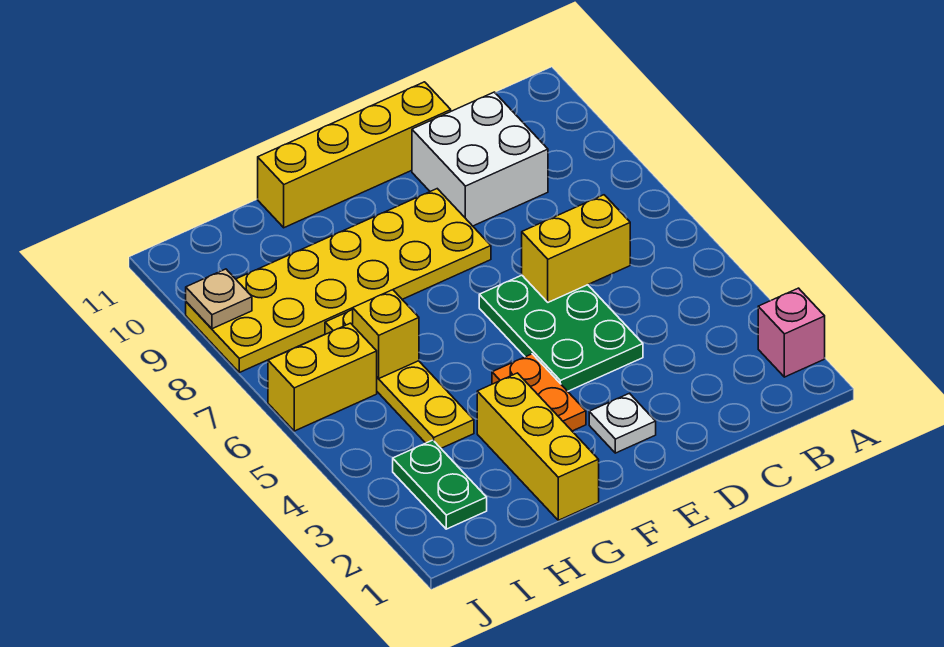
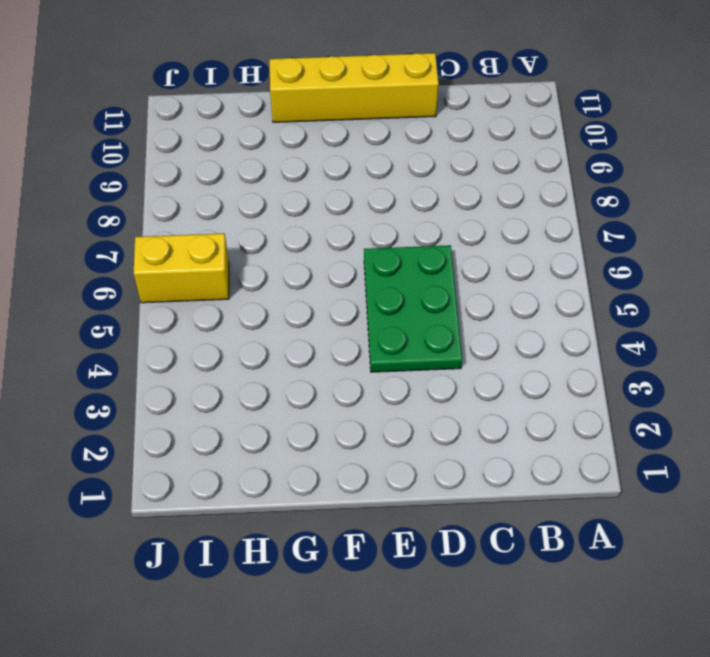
none -> pink 1x1 brick [758,288,825,377]
none -> white 2x2 brick [412,92,548,226]
none -> white 1x1 plate [589,393,656,453]

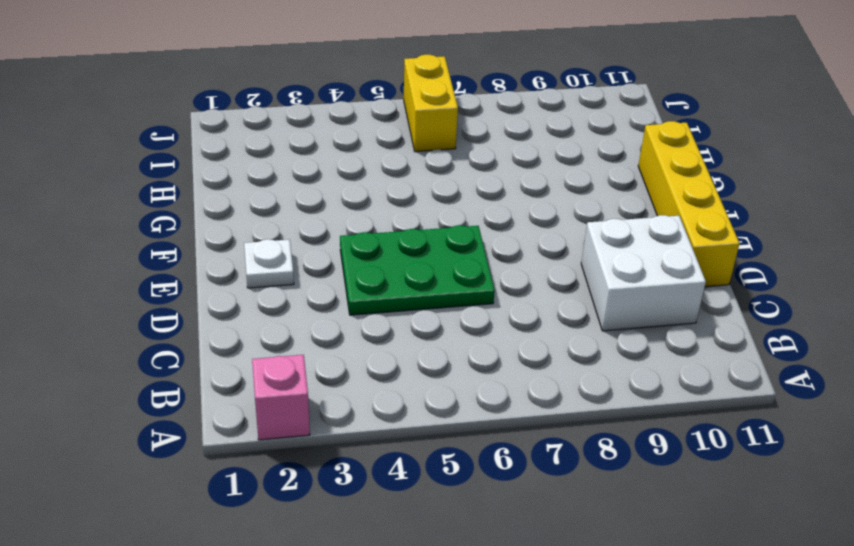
none -> yellow 2x6 plate [186,189,491,373]
none -> orange 1x2 plate [492,354,586,431]
none -> yellow 1x3 brick [477,373,599,520]

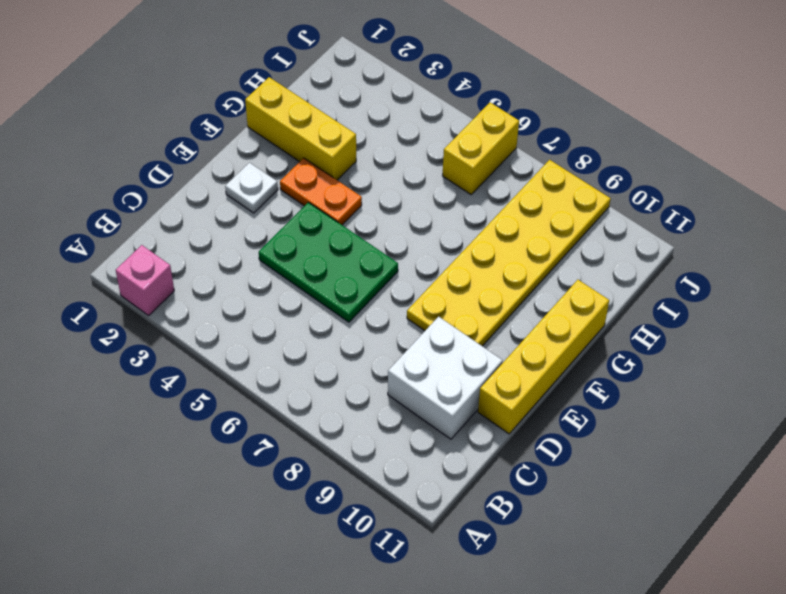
none -> yellow 1x4 plate [325,310,474,448]
none -> green 1x2 plate [393,440,487,529]
none -> yellow 1x2 brick [522,195,630,302]

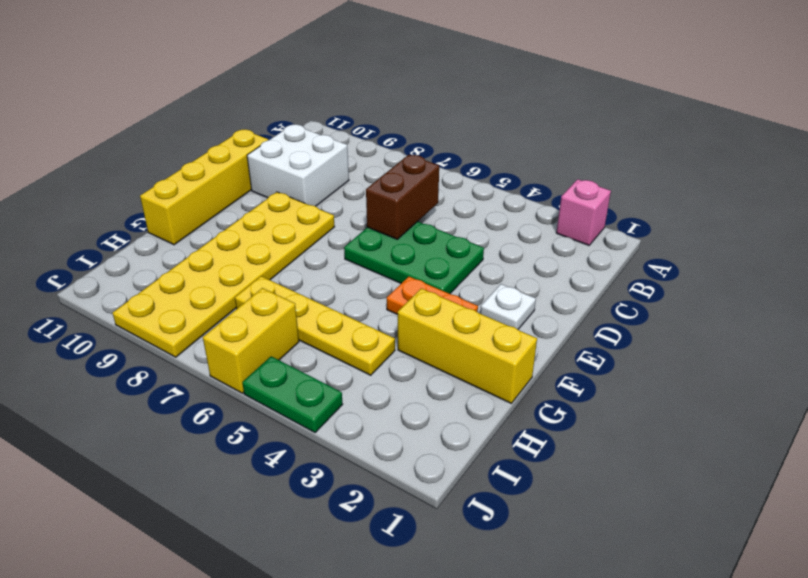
brown 1x2 brick [366,155,439,239] -> yellow 1x2 brick [522,195,630,302]
green 1x2 plate [242,356,343,433] -> green 1x2 plate moved to [393,440,487,529]
none -> yellow 1x1 brick [353,290,419,378]
none -> tan 1x1 plate [186,269,252,329]

